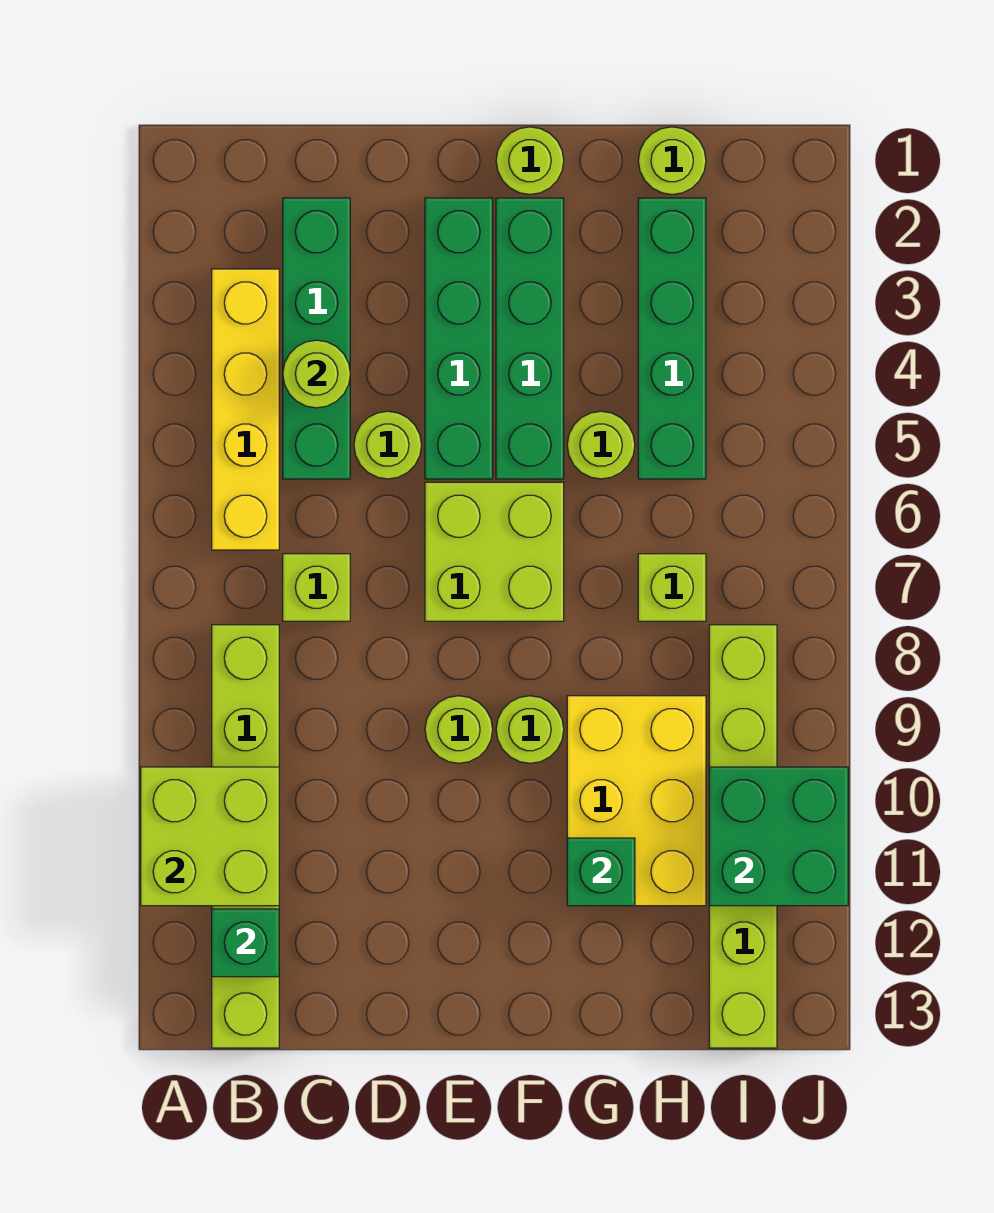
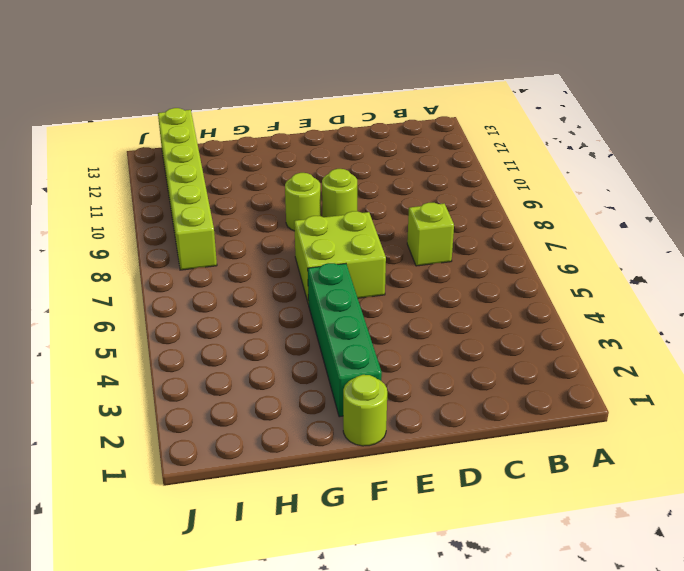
none -> yellow 1x4 brick [212,269,279,550]
none -> lime 1x6 brick [212,625,279,1048]
none -> green 1x4 brick [283,198,350,479]

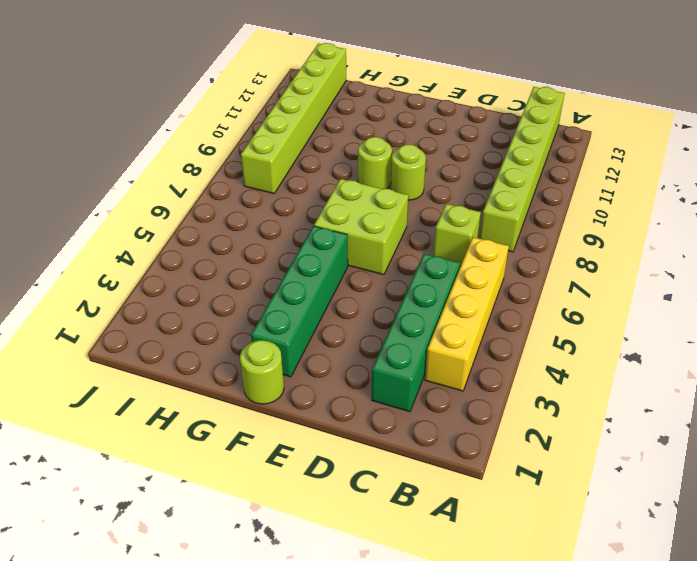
none -> lime 1x1 round brick [354,411,422,479]
none -> green 1x4 brick [425,198,493,479]
none -> lime 1x1 round brick [567,411,635,479]

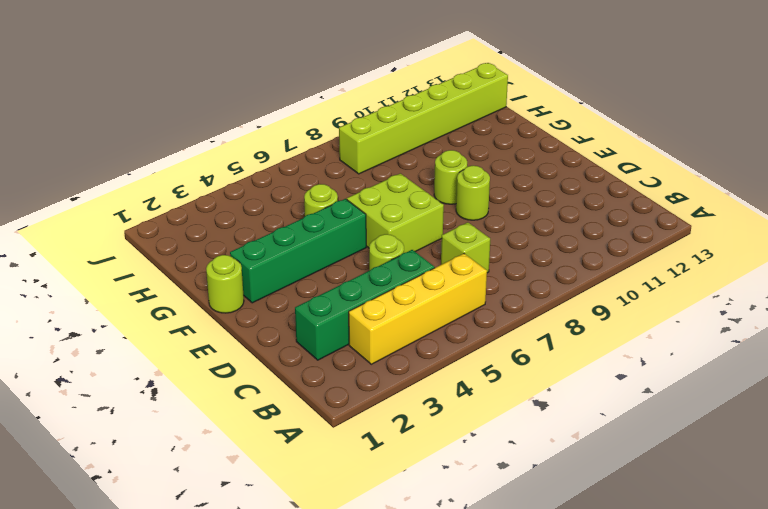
none -> lime 1x6 brick [212,625,279,1048]
none -> green 1x4 brick [425,198,493,479]
none -> yellow 2x3 brick [567,696,706,906]

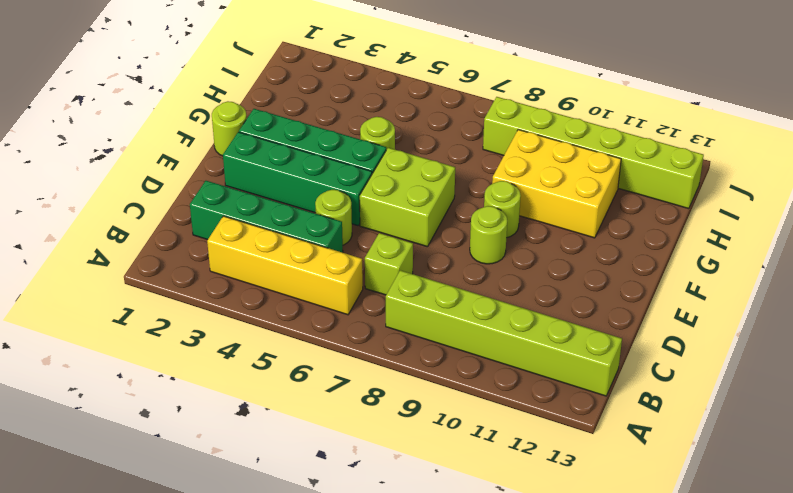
none -> lime 1x1 round brick [638,127,706,194]
none -> green 1x4 brick [638,198,706,479]
none -> lime 1x1 brick [638,554,706,621]

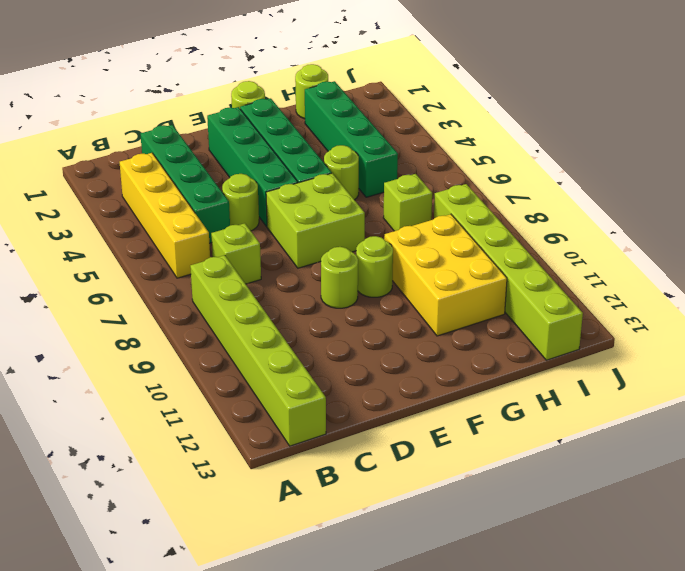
none -> lime 2x2 brick [141,767,279,906]
none -> green 1x1 brick [212,909,279,977]
none -> lime 1x1 round brick [283,340,350,408]

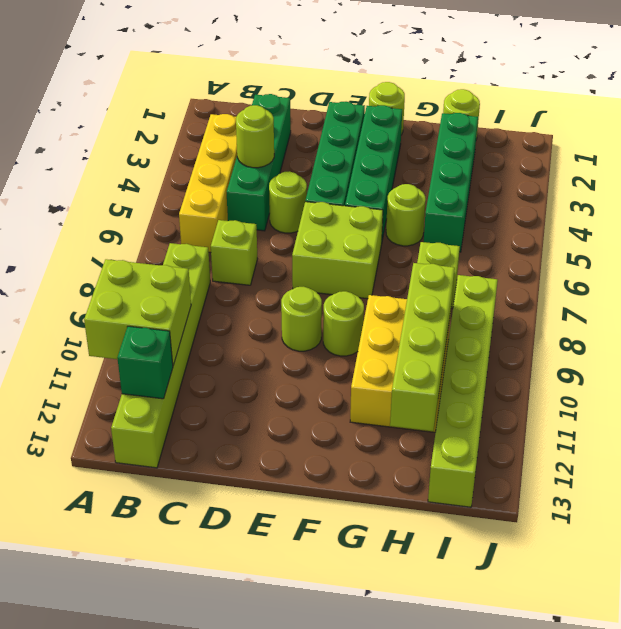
lime 1x4 brick [390,263,455,431] -> none
none -> green 1x1 brick [567,838,635,906]
none -> green 2x2 brick [709,767,848,906]

